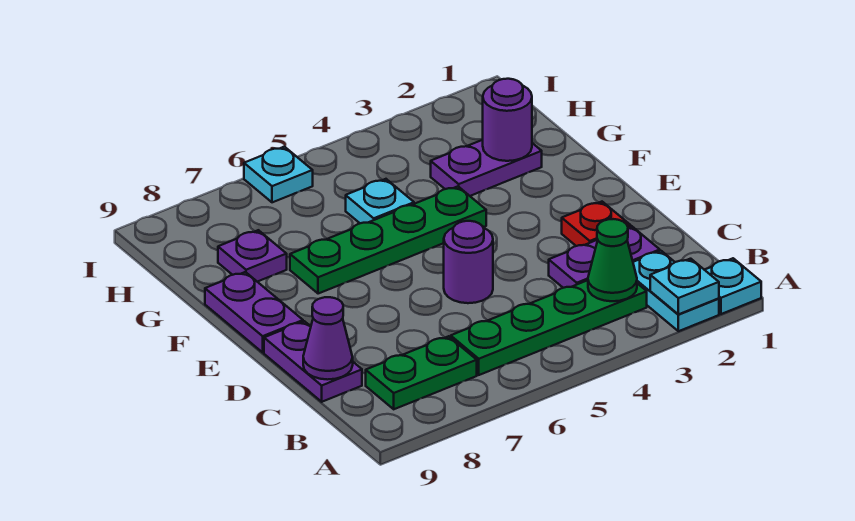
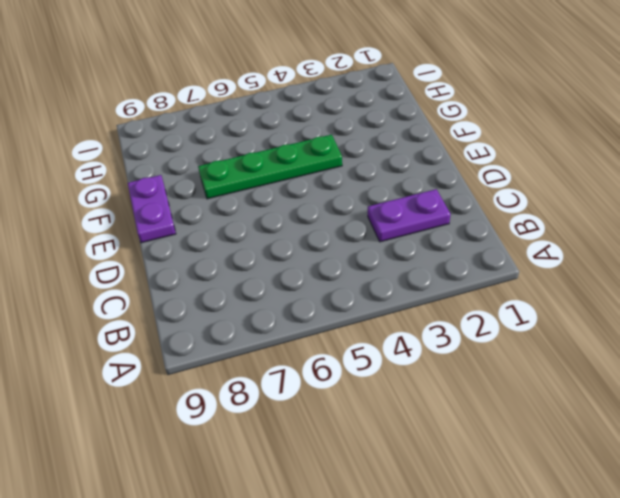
none -> cyan 1x1 plate [705,258,761,314]
none -> cyan 1x2 plate [633,251,719,331]
none -> green 1x4 plate [451,280,647,375]

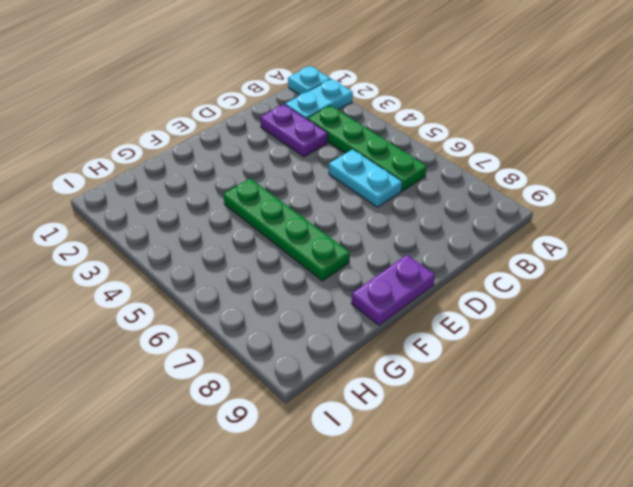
cyan 1x2 plate [329,149,402,207] -> none
none -> green 1x2 plate [366,336,477,409]
none -> purple 1x2 plate [264,321,362,402]
none -> red 1x1 plate [562,202,630,246]

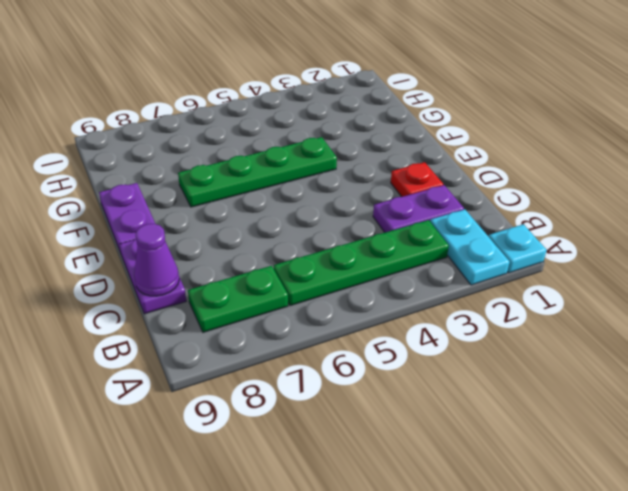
none -> purple 1x1 round brick [444,221,493,303]
none -> purple 1x2 plate [431,140,542,196]
none -> cyan 1x1 plate [346,179,414,223]

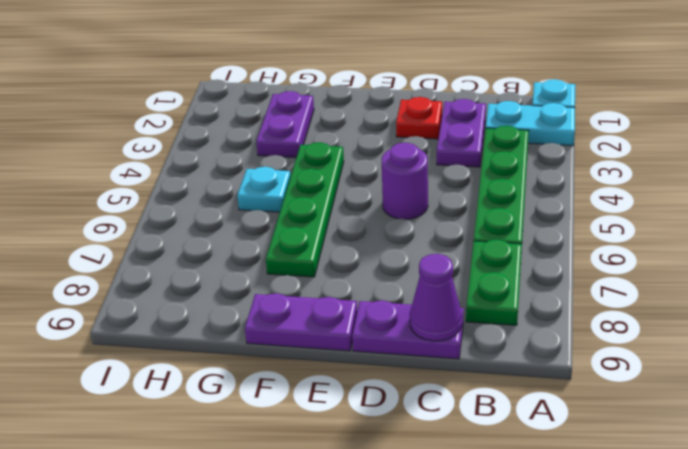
none -> purple 1x1 plate [218,230,287,282]
none -> cyan 1x1 plate [244,147,313,202]
none -> cyan 1x1 plate [650,259,719,314]

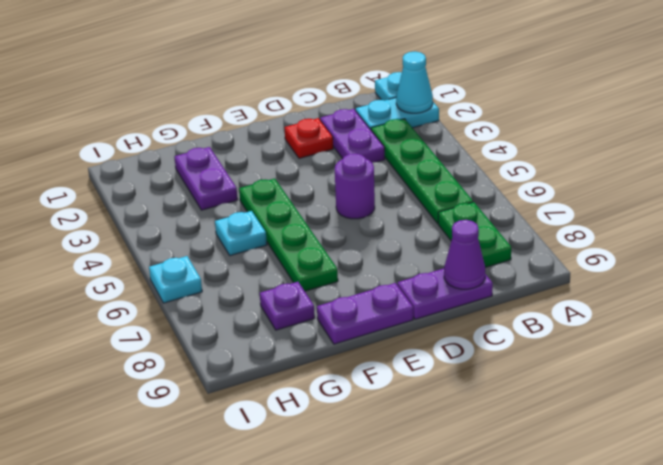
cyan 1x1 cone [396,52,433,113] -> cyan 1x1 plate [650,259,719,314]
none -> green 1x1 cone [588,219,637,301]
none -> purple 1x1 round brick [483,79,532,161]

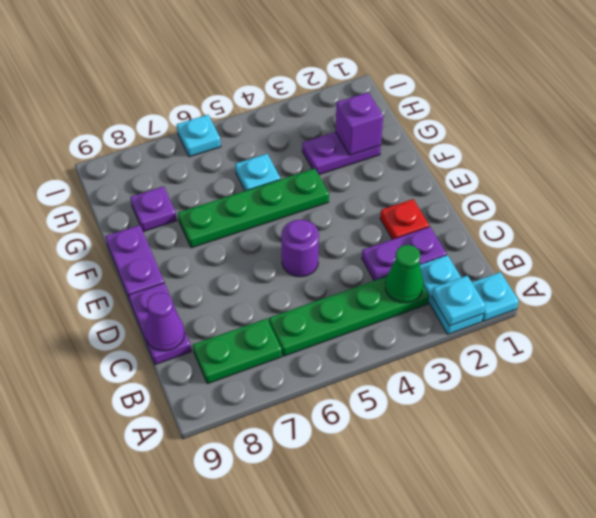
purple 1x1 brick [335,92,383,155] -> purple 1x1 round brick [483,79,532,161]

